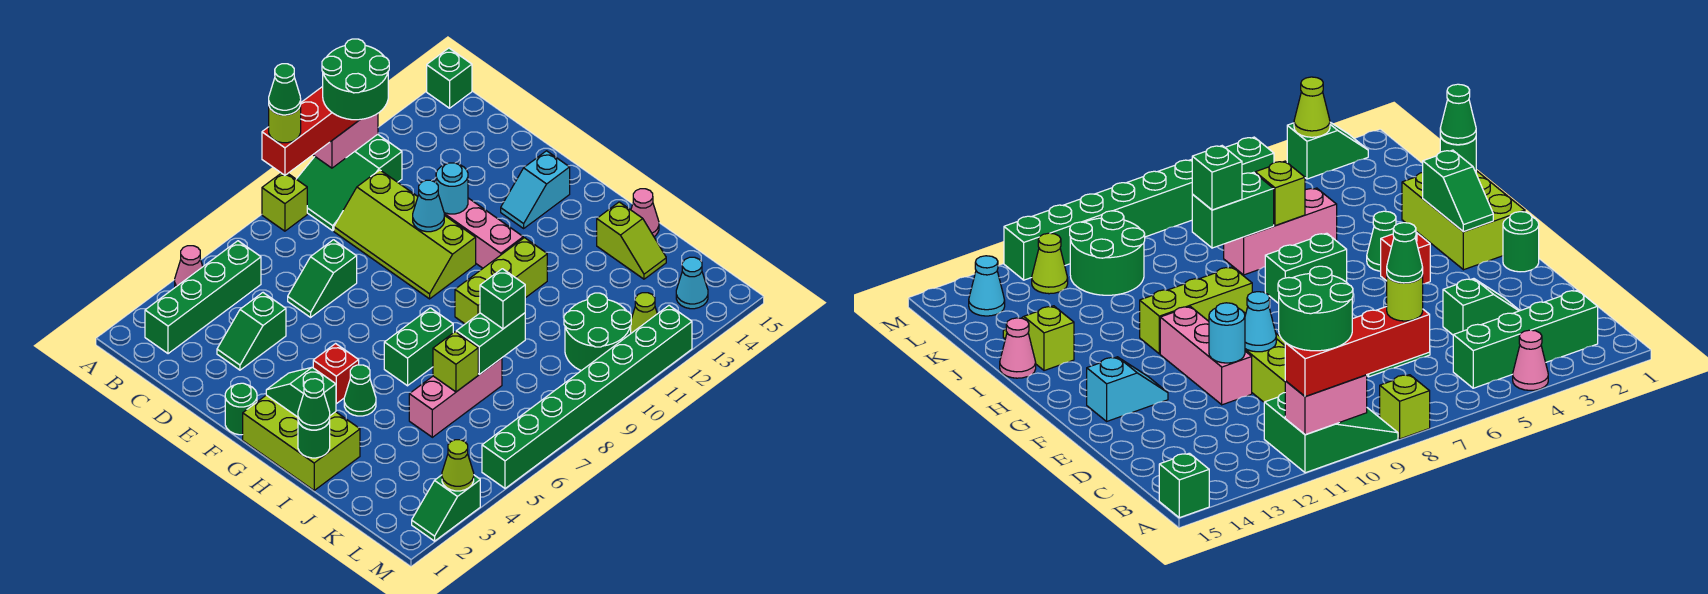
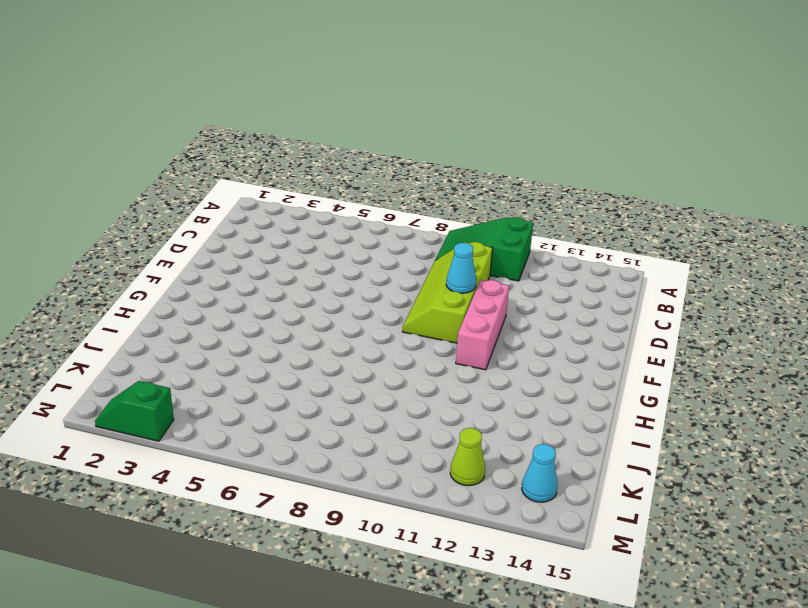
none -> pink 1x1 cone [175,246,203,287]
none -> lime 1x1 brick [262,173,307,231]
none -> green 1x1 brick [427,48,472,108]
none -> green 1x4 brick [145,241,261,354]

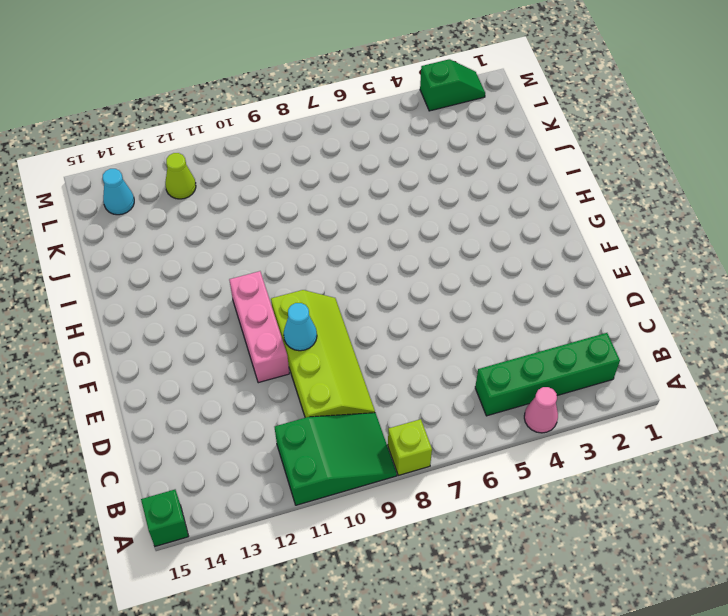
none -> green 1x2 slope [217,293,286,370]
none -> green 1x2 slope [288,240,357,317]
none -> green 1x1 round brick [225,383,257,435]
none -> cyan 1x2 slope [501,151,570,228]

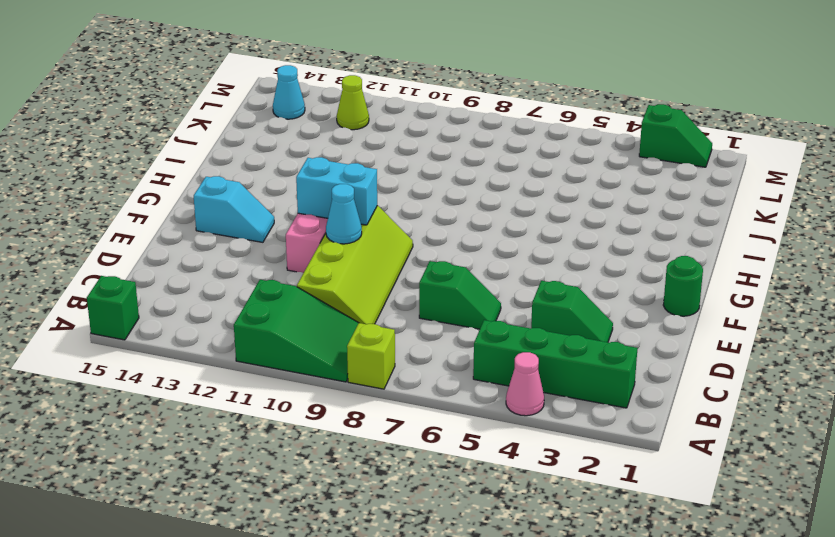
cyan 1x2 brick [296,157,377,225] -> none
none -> lime 2x3 brick [243,395,360,490]
none -> red 1x1 brick [313,344,359,404]
none -> green 1x1 cone [344,365,376,416]
none -> green 1x2 brick [384,308,453,386]

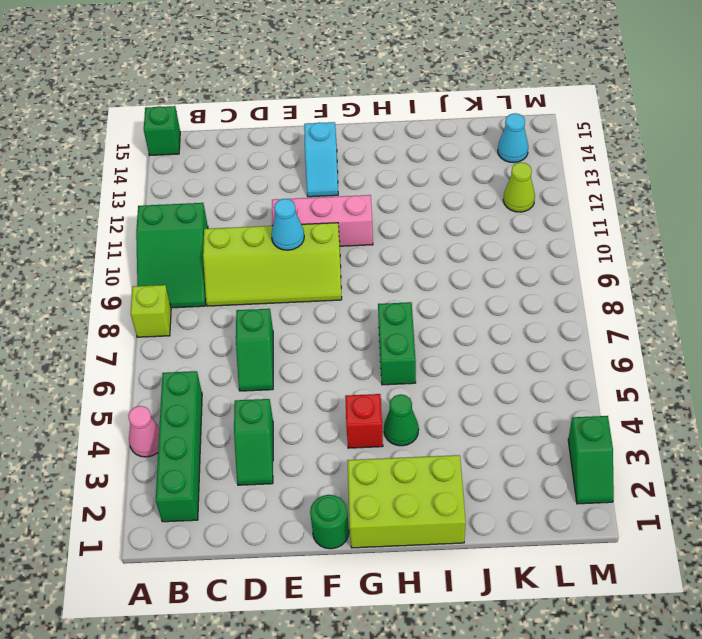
none -> lime 1x3 brick [455,238,547,324]
none -> lime 1x2 slope [597,202,666,279]
none -> pink 1x1 cone [631,189,659,237]
none -> pink 1x3 brick [409,358,502,437]

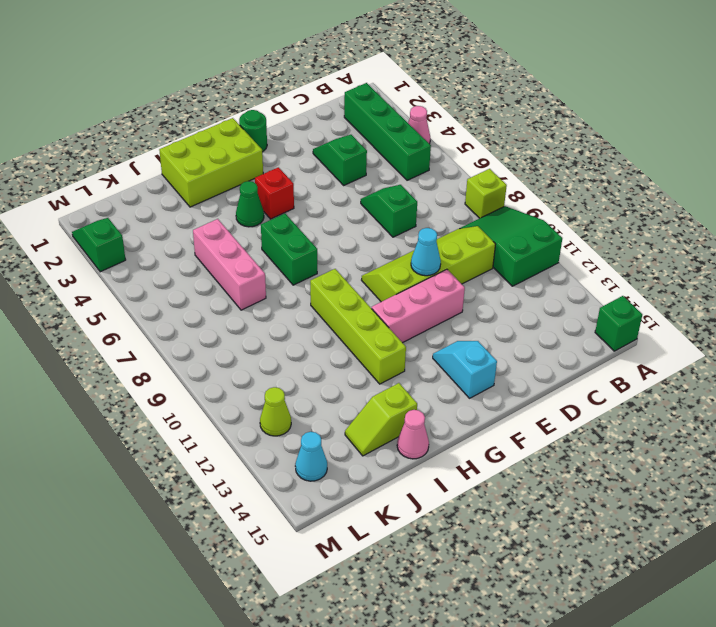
lime 1x4 brick [310,269,406,384] -> lime 1x3 brick [455,238,547,324]
none -> green 2x2 round brick [564,293,631,371]
none -> green 1x8 brick [482,305,692,488]
none -> pink 1x2 brick [313,114,378,168]
none -> cyan 1x1 round brick [436,163,468,214]

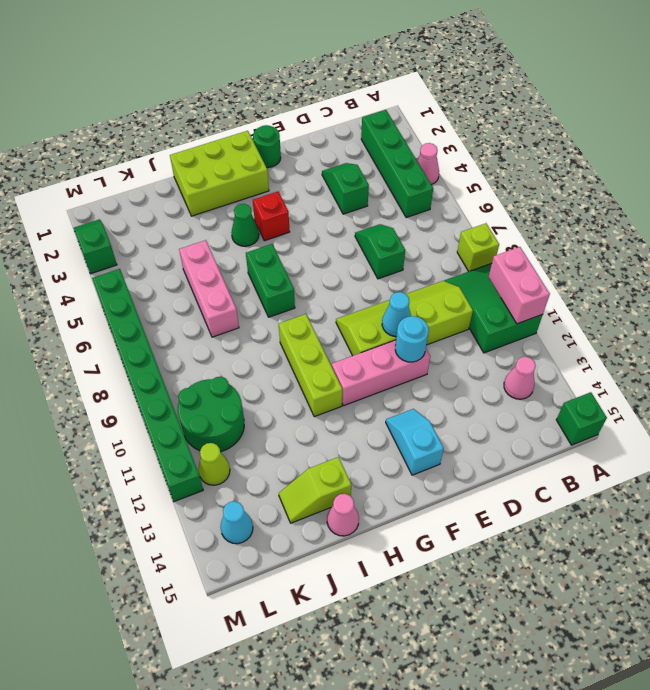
pink 1x1 cone [504,357,536,399] -> none
none -> green 1x2 slope [266,367,336,417]
none -> green 1x1 round brick [298,421,330,458]
none -> lime 1x1 brick [433,332,478,392]
none -> green 1x2 brick [456,313,525,375]

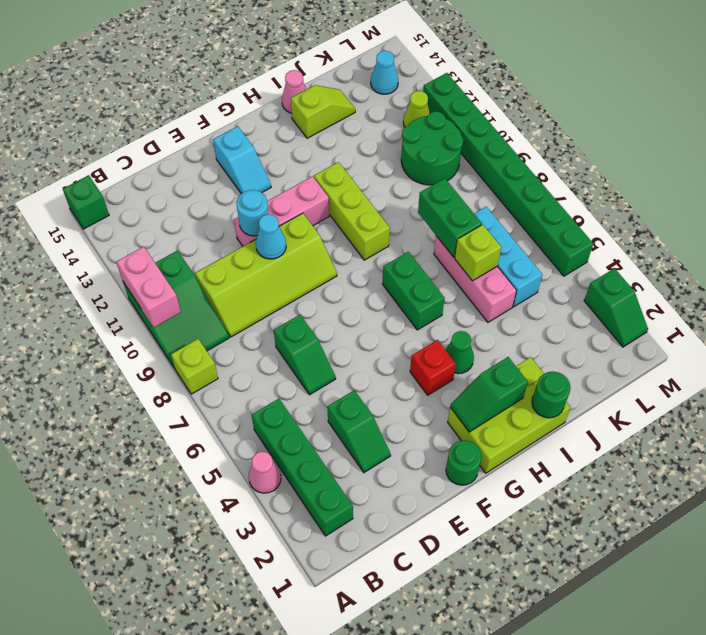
cyan 1x3 brick [474,207,542,307] -> none
none -> lime 1x1 cone [442,440,474,491]
none -> red 1x4 brick [262,87,359,175]
none -> green 1x1 cone [298,379,330,430]
none -> green 1x1 brick [480,269,525,329]

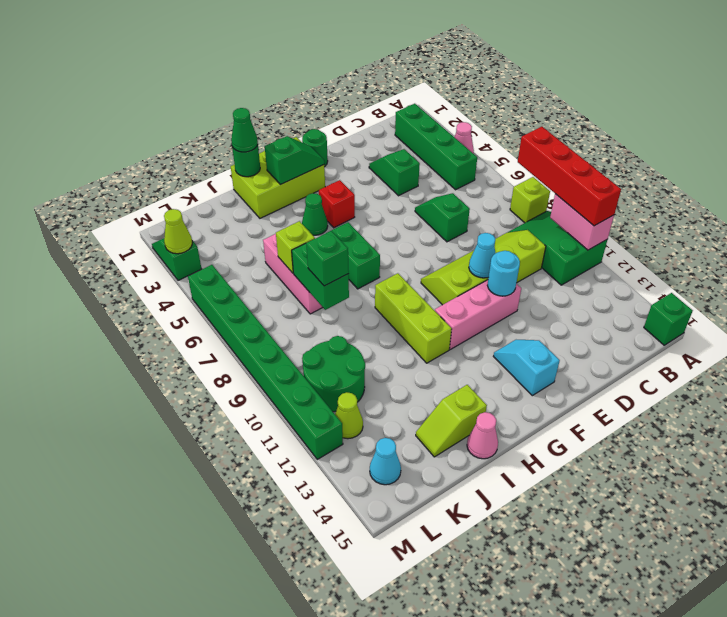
none -> lime 1x1 round brick [269,106,301,143]
none -> green 2x2 round brick [322,39,389,120]
none -> green 1x1 cone [269,64,301,115]

